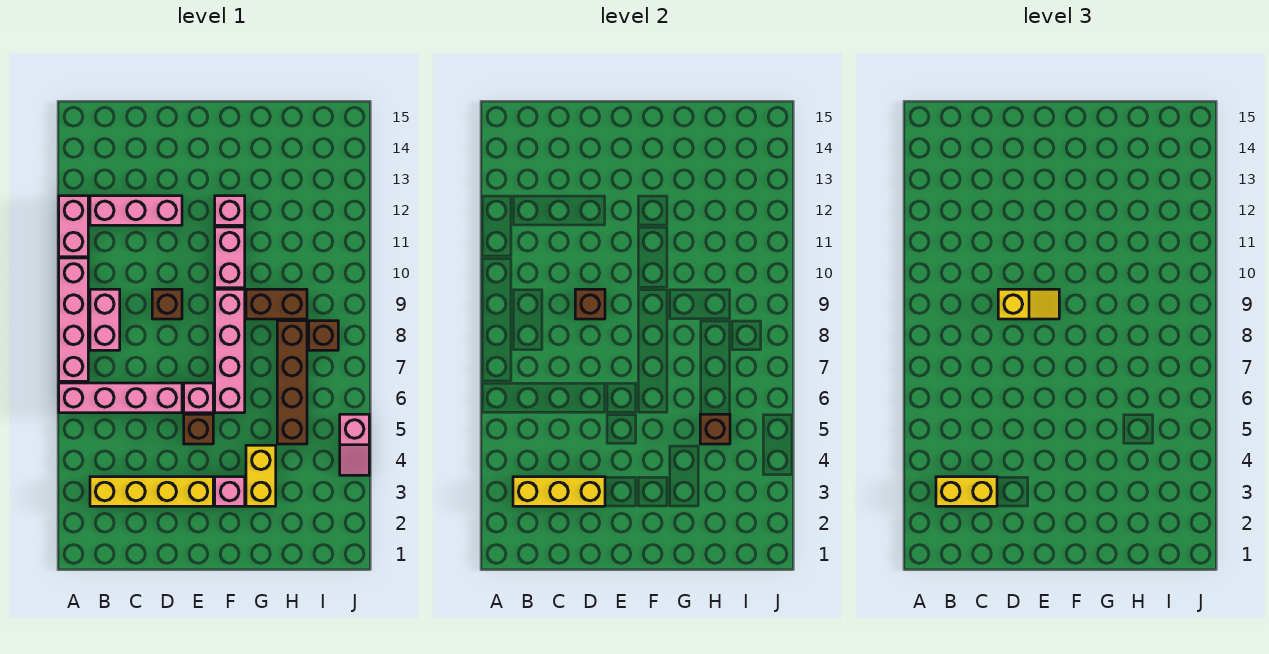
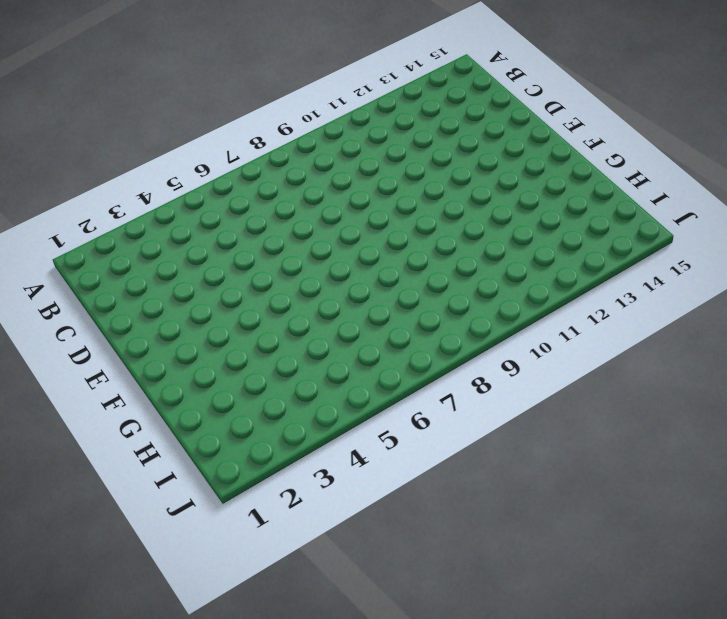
none -> pink 1x4 brick [59,383,182,413]
none -> pink 1x4 brick [59,258,88,381]
none -> pink 1x2 brick [59,196,88,257]

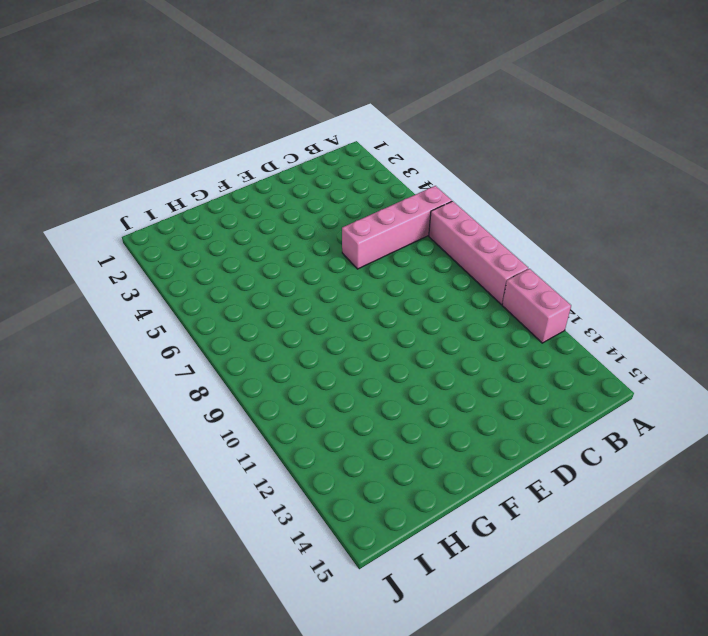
none -> yellow 1x4 brick [90,477,213,506]
none -> pink 1x2 brick [90,289,120,350]
none -> pink 1x3 brick [90,196,182,225]

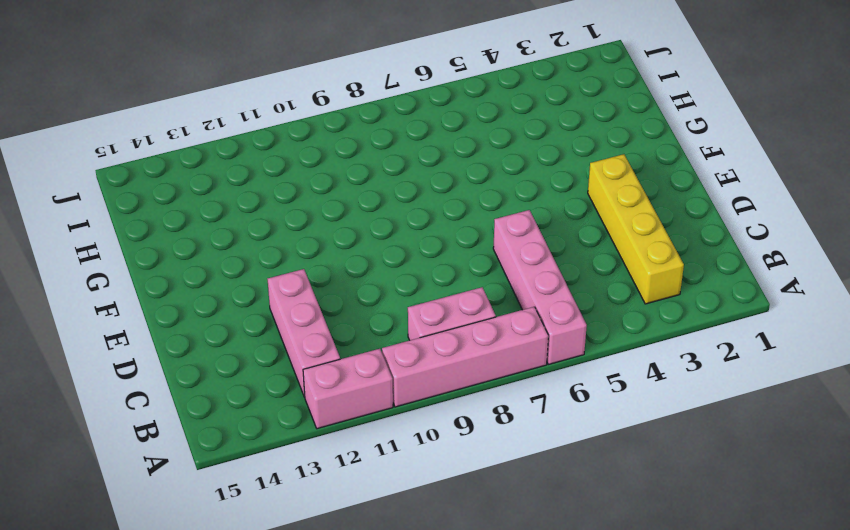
none -> brown 1x1 brick [152,289,182,319]
none -> brown 1x1 brick [184,414,213,444]
none -> pink 1x1 brick [184,383,213,413]

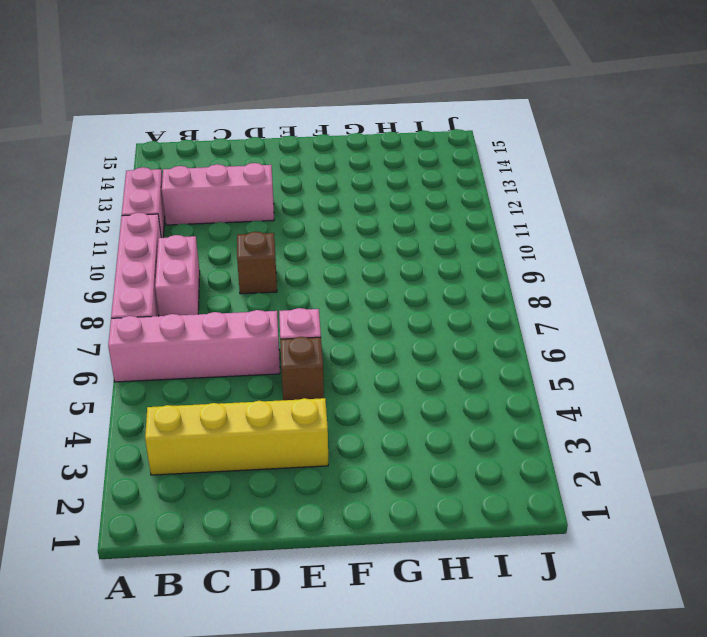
none -> pink 1x1 brick [215,477,245,506]
none -> pink 1x4 brick [215,289,245,413]
none -> pink 1x2 brick [215,227,245,288]

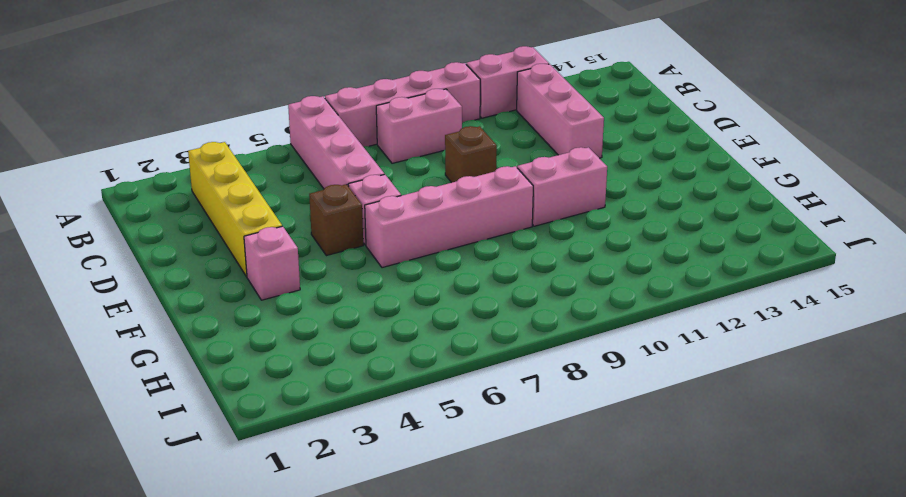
none -> pink 1x1 brick [215,196,245,225]
none -> yellow 1x2 brick [246,445,276,506]
none -> brown 1x2 brick [246,289,307,319]

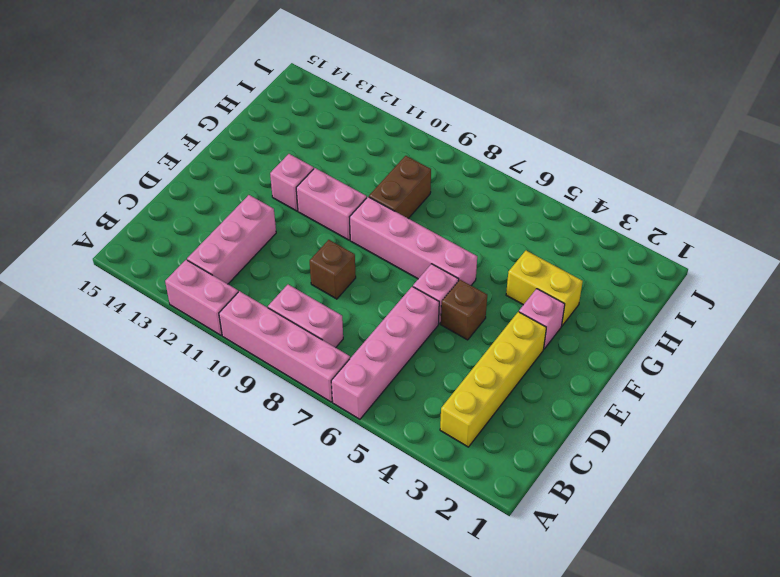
none -> brown 1x4 brick [277,321,307,444]
none -> brown 1x1 brick [309,321,338,350]
none -> pink 1x2 slope [340,414,369,475]

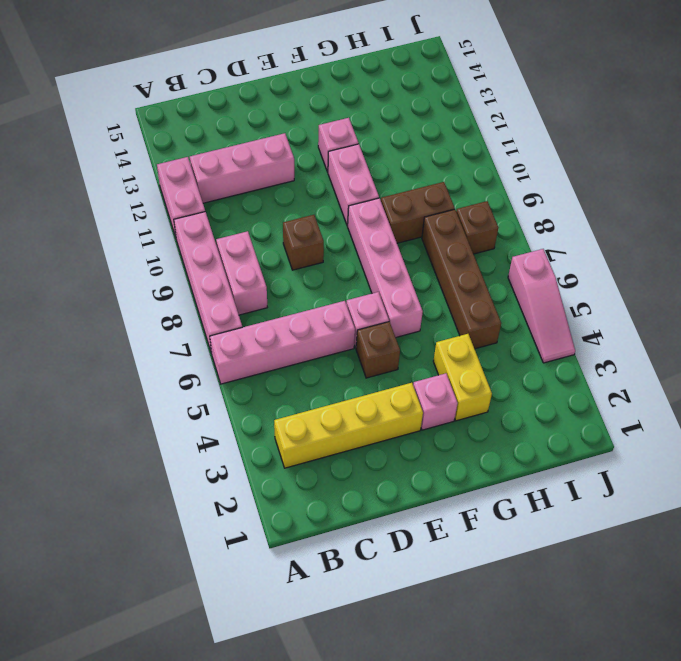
pink 1x3 slope [508,249,575,363] -> pink 1x2 slope [340,414,369,475]
none -> yellow 1x3 brick [513,477,605,506]
none -> brown 1x1 brick [575,289,605,319]
none -> brown 1x1 brick [700,414,730,444]

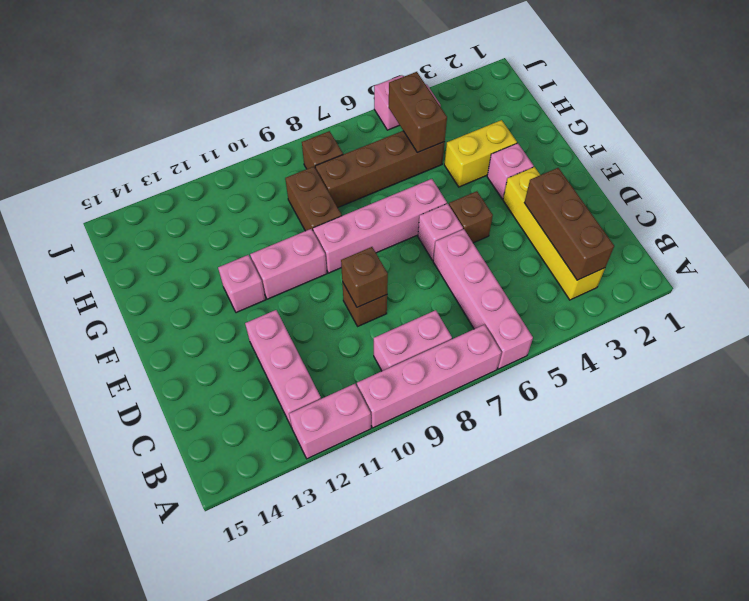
brown 1x3 brick [524,168,614,280] -> yellow 1x3 brick [513,477,605,506]
brown 1x2 brick [389,72,447,153] -> brown 1x1 brick [700,414,730,444]
none -> yellow 1x2 brick [936,477,997,506]
none -> yellow 1x2 slope [998,289,1059,319]

